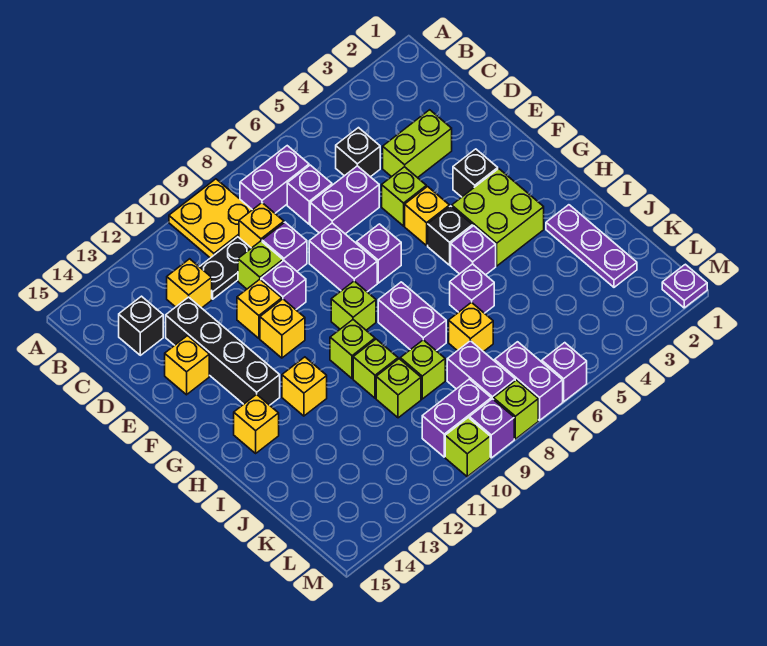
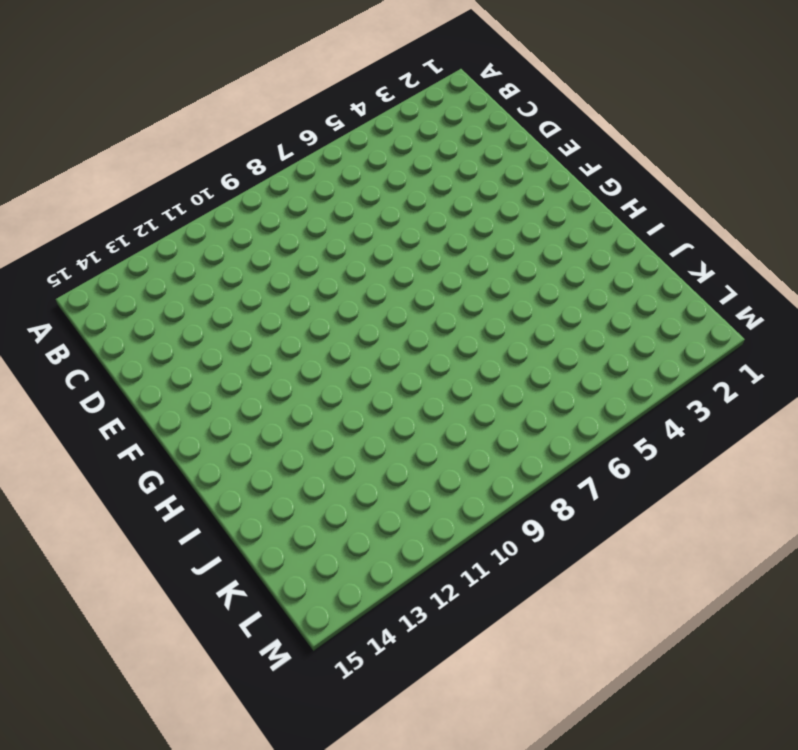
none -> yellow 2x2 plate [169,179,252,258]
none -> purple 1x2 brick [240,146,309,213]
none -> black 1x1 brick [336,128,380,177]
none -> purple 1x1 brick [287,165,332,224]

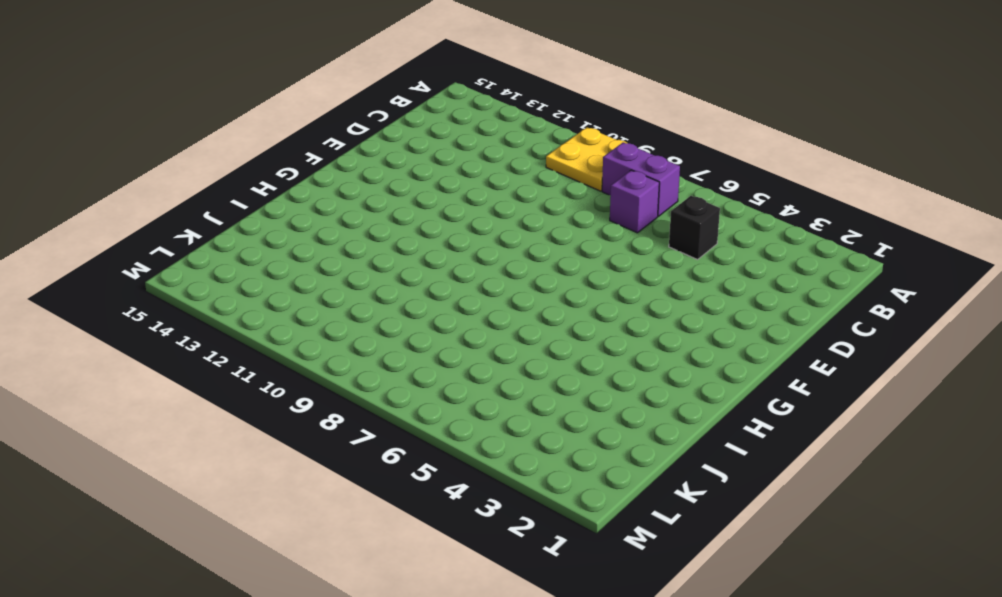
none -> yellow 1x1 brick [239,203,284,248]
none -> black 1x2 plate [200,237,251,299]
none -> yellow 1x1 brick [167,259,212,308]
none -> black 1x1 brick [119,296,163,355]

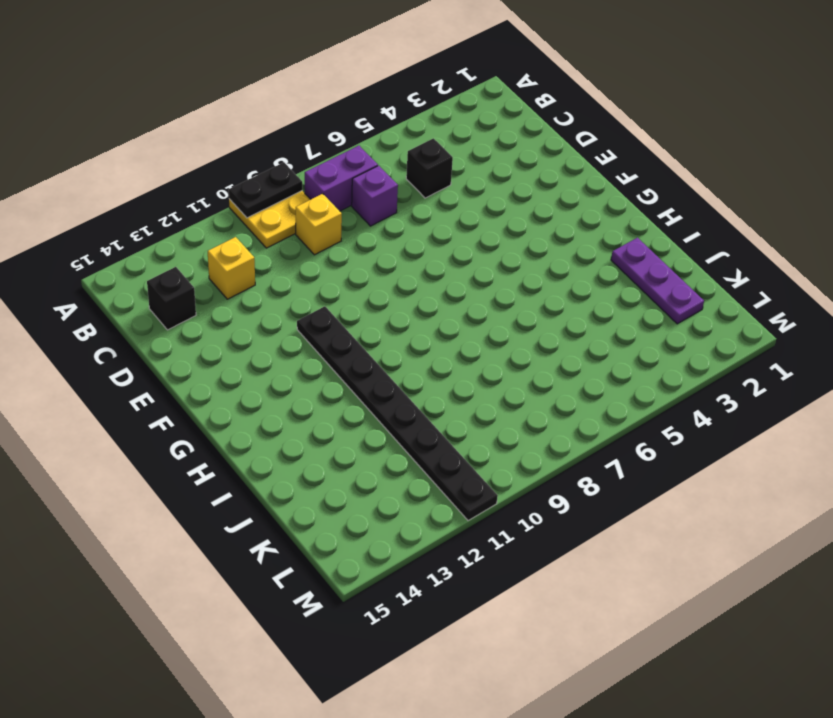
black 1x2 plate [229,162,302,218] -> black 1x2 plate moved to [200,237,251,299]
black 1x8 plate [297,306,498,521] -> yellow 1x1 brick [260,299,305,358]
none -> lime 1x2 brick [383,110,452,178]
none -> purple 1x2 brick [310,166,379,234]
none -> purple 1x1 brick [262,222,307,271]
none -> lime 1x1 brick [238,241,283,289]

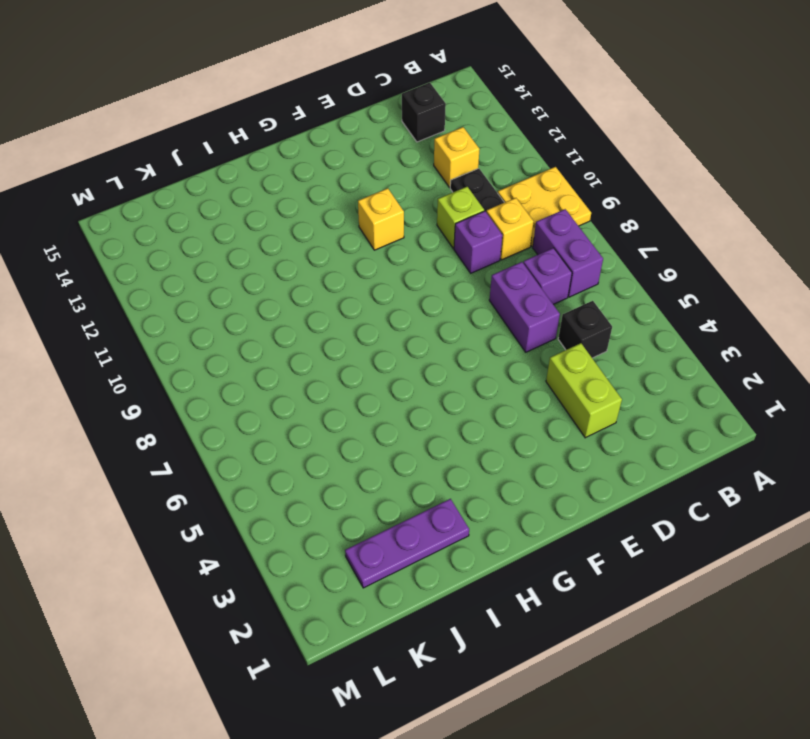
none -> black 1x4 brick [166,297,280,405]
none -> lime 1x1 brick [382,167,426,226]
none -> purple 1x2 brick [309,223,377,292]
none -> purple 1x1 brick [261,261,306,310]

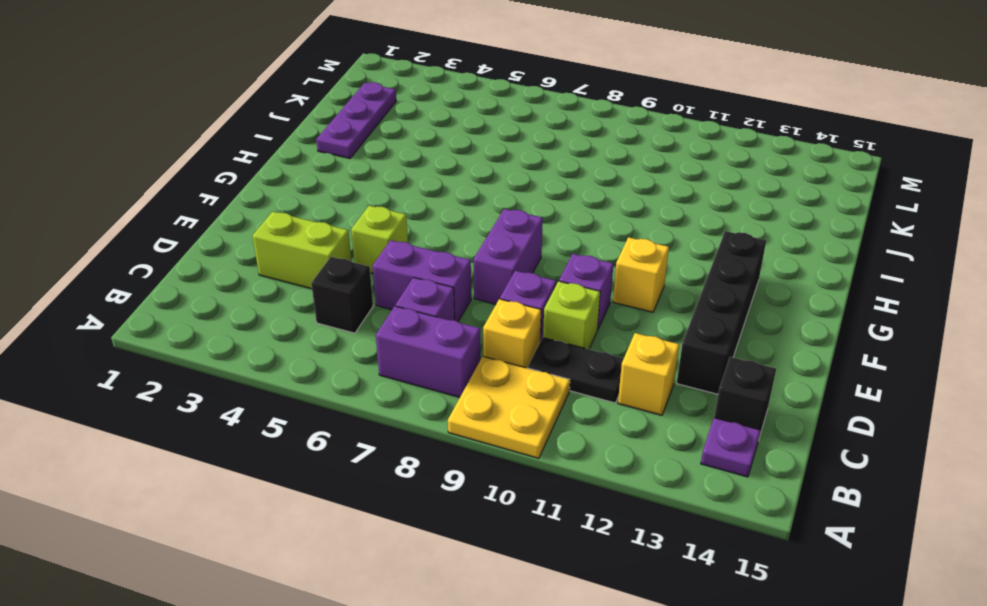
purple 1x1 plate [701,418,761,477] -> purple 1x1 plate moved to [662,264,707,308]
none -> yellow 1x1 brick [237,279,282,338]
none -> yellow 1x1 brick [165,336,209,395]
none -> black 1x1 brick [453,149,498,197]
none -> yellow 1x1 brick [405,187,449,246]

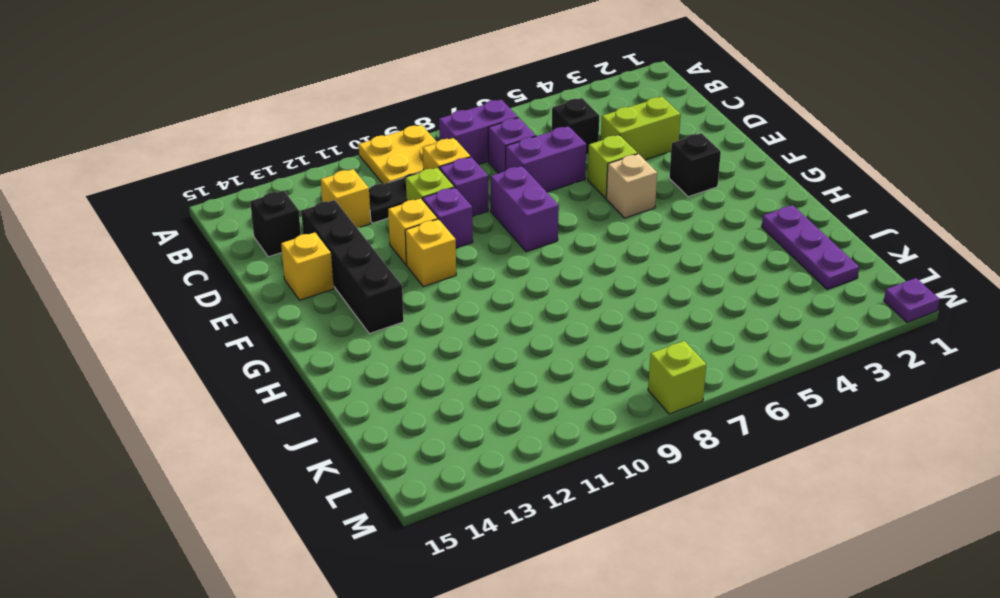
tan 1x1 brick [606,154,657,218] -> yellow 1x1 brick [405,187,449,246]
none -> purple 1x1 brick [356,224,401,283]
none -> lime 2x2 brick [452,169,544,266]
none -> black 1x1 brick [428,206,473,265]
none -> lime 1x1 brick [331,281,376,330]

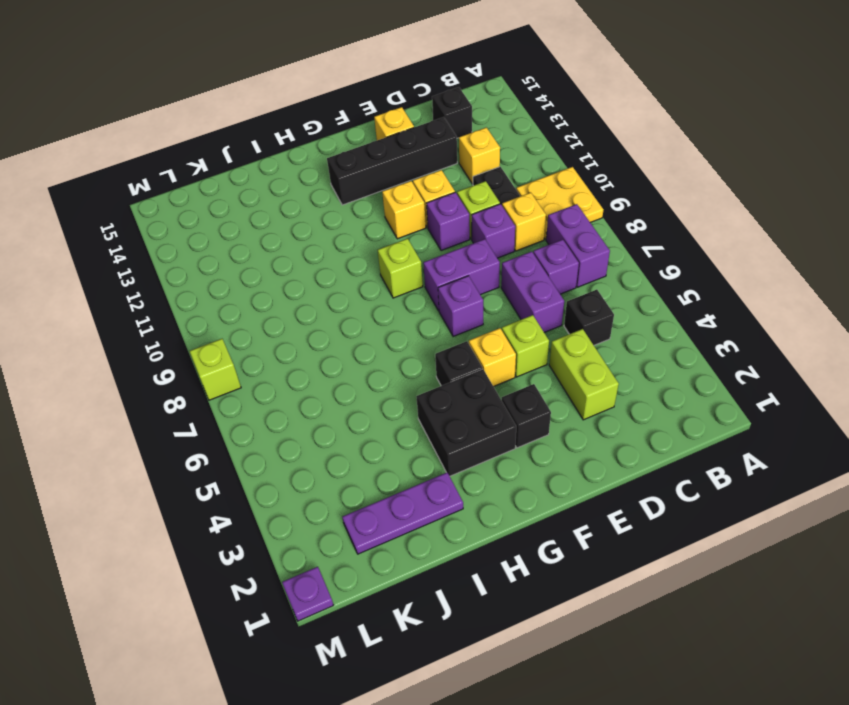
black 2x2 brick [416,369,516,476] -> lime 2x2 brick [452,169,544,266]
none -> purple 1x1 brick [451,226,496,275]
none -> purple 1x2 brick [378,282,446,351]
none -> lime 1x1 brick [330,320,375,378]
none -> yellow 1x1 brick [282,357,327,416]

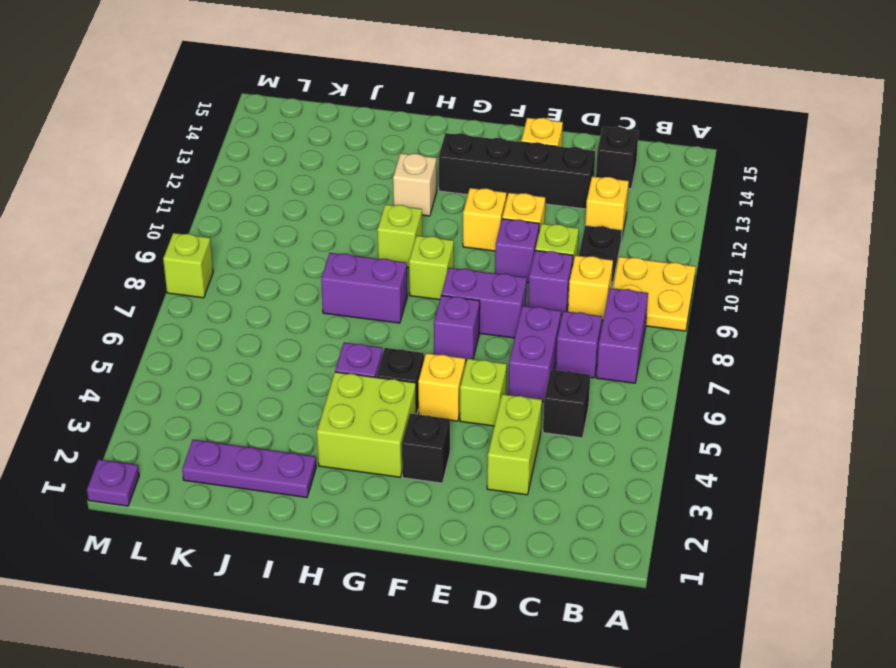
tan 1x1 brick [393,153,437,216] -> yellow 1x1 brick [282,357,327,416]
none -> yellow 1x1 brick [234,394,279,453]
none -> purple 1x1 brick [450,264,494,313]
none -> lime 1x1 brick [353,339,398,398]
none -> yellow 1x1 brick [449,302,493,352]

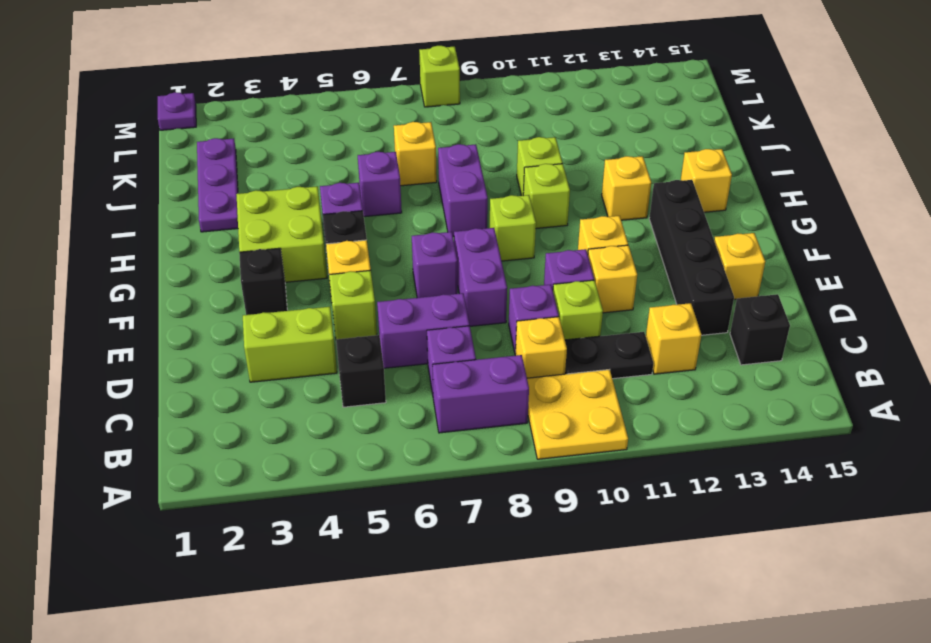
none -> lime 1x1 brick [400,340,445,399]
none -> lime 1x1 brick [376,359,421,418]
none -> purple 1x2 brick [447,341,515,400]
none -> purple 1x2 brick [495,342,563,420]

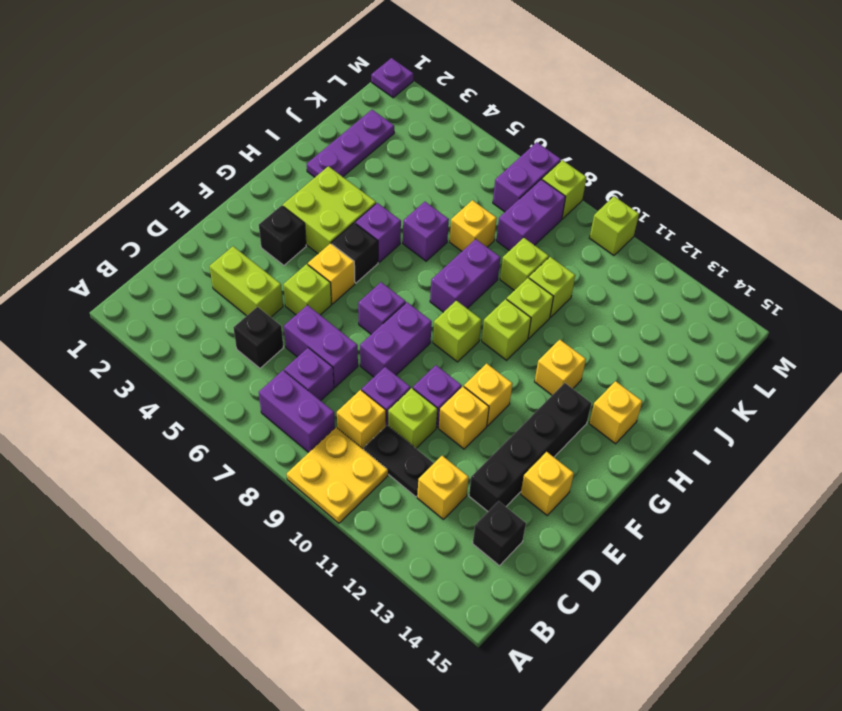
none -> purple 1x2 brick [422,379,491,457]
none -> purple 1x1 brick [542,343,587,402]
none -> purple 1x1 brick [469,399,514,458]

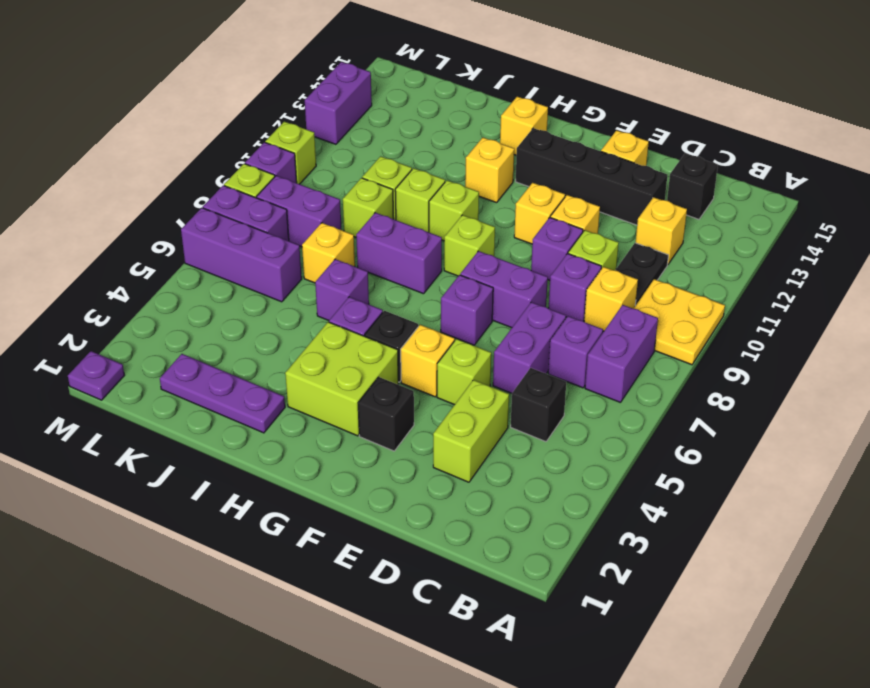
purple 1x3 brick [181,208,302,302] -> purple 1x1 brick [542,343,587,402]
purple 1x2 brick [305,62,372,144] -> purple 1x2 brick moved to [422,379,491,457]

